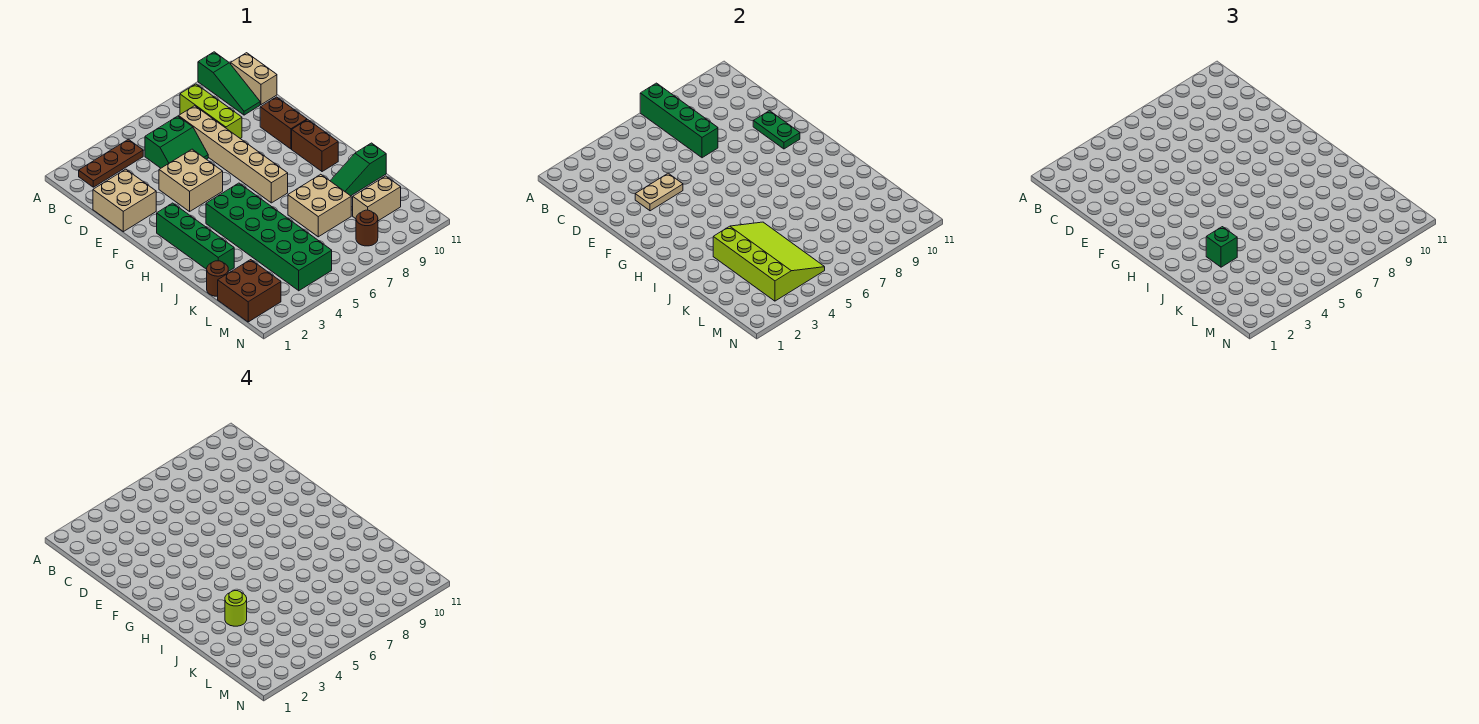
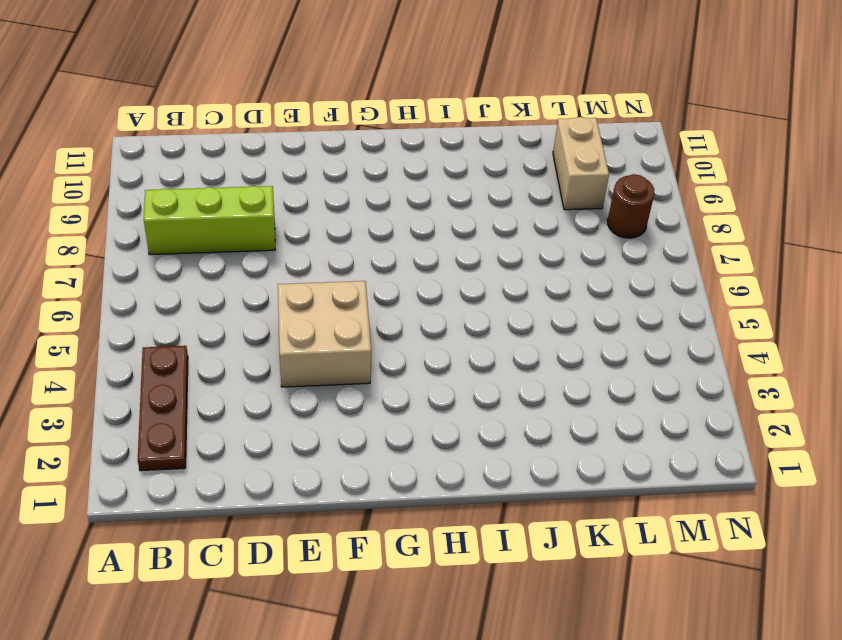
none -> green 1x3 slope [198,52,260,115]
none -> tan 1x2 brick [231,53,277,105]
none -> green 2x2 slope [145,116,208,168]

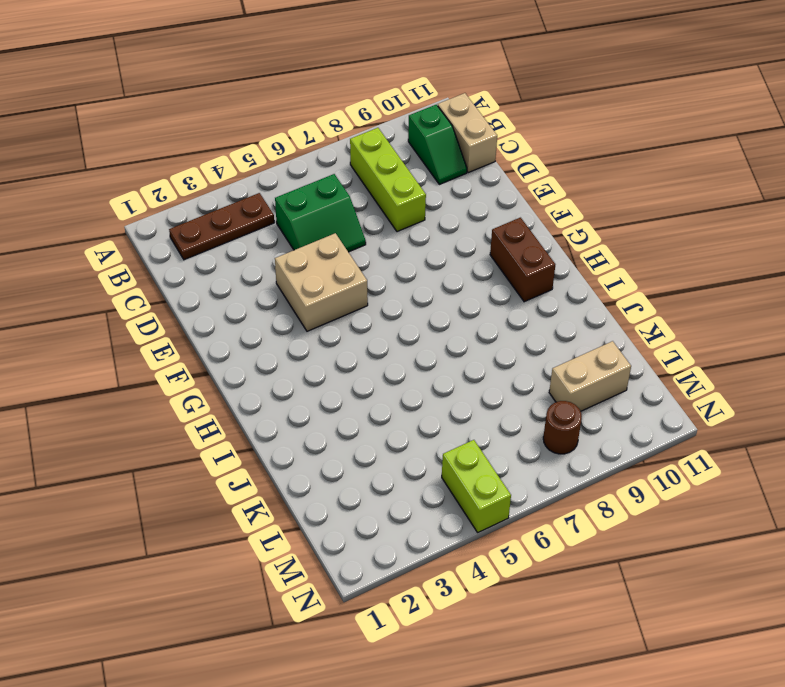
green 1x2 slope [408,105,467,184] -> green 1x3 slope [198,52,260,115]
lime 1x2 brick [442,440,511,532] -> green 2x6 brick [206,183,332,291]
none -> tan 1x6 brick [179,106,288,203]
none -> tan 2x2 brick [93,169,156,232]
none -> brown 1x2 brick [260,97,307,149]

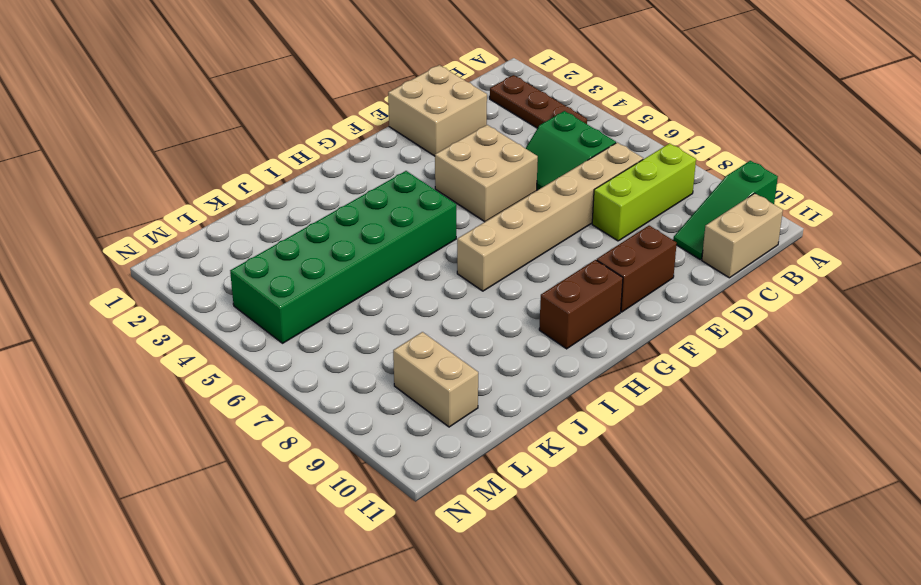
none -> green 1x4 brick [157,203,234,272]
none -> tan 2x2 brick [288,174,351,237]
none -> green 1x3 slope [330,143,386,196]

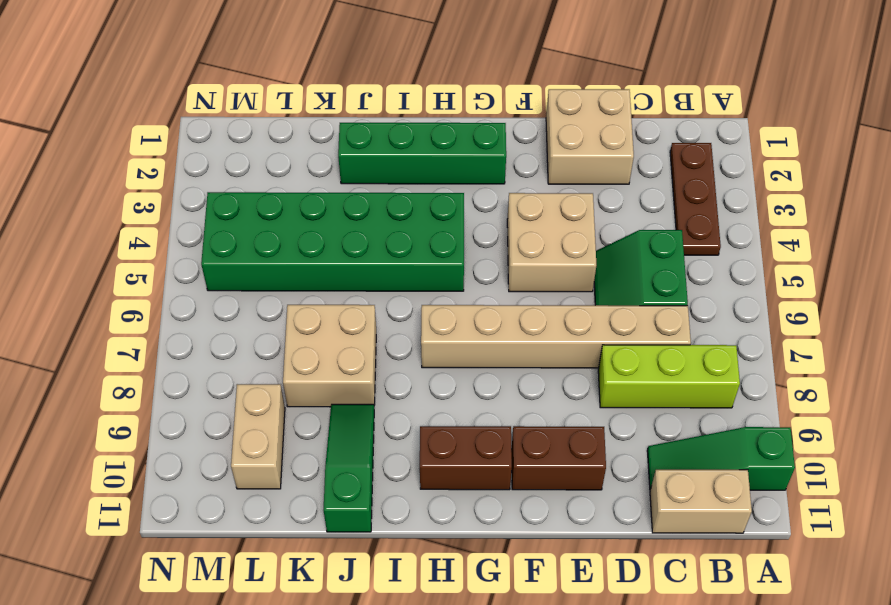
none -> brown 1x1 round brick [207,261,228,296]
none -> brown 2x2 brick [218,260,281,322]
none -> brown 1x1 round brick [356,210,378,246]

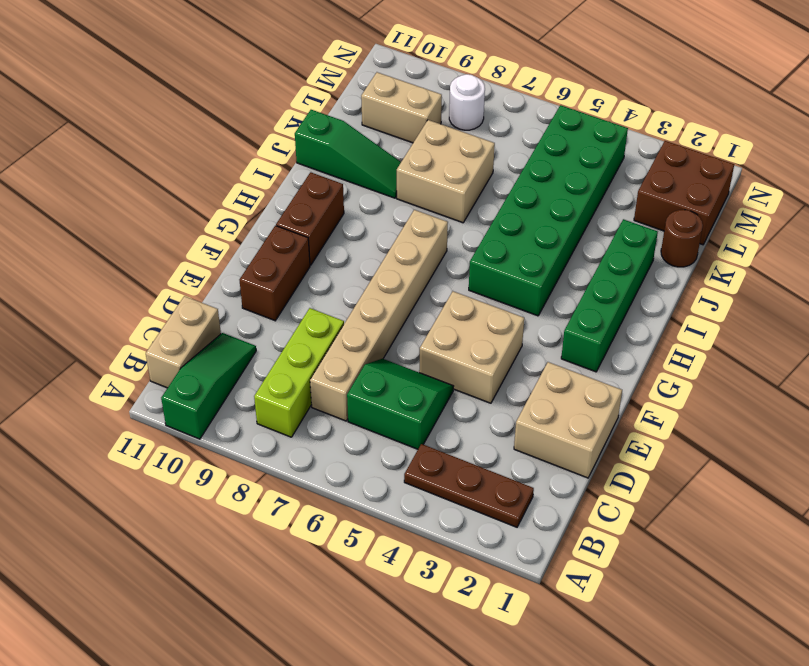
white 1x1 round brick [449,74,485,130] -> brown 1x1 round brick [356,210,378,246]
none -> green 1x4 brick [640,83,718,158]
none -> tan 1x2 plate [635,173,683,211]
none -> green 1x2 plate [753,111,800,149]

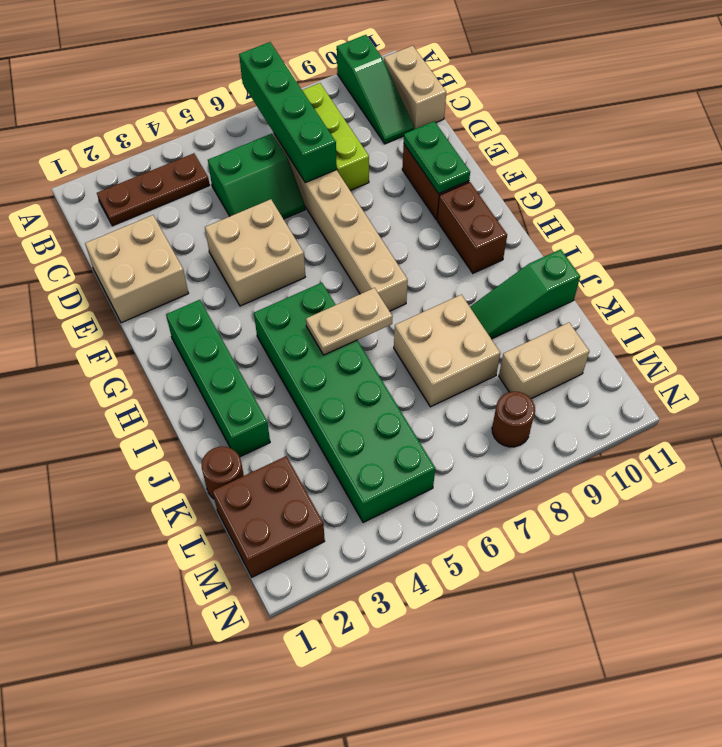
tan 1x2 plate [306,288,393,355] -> tan 1x2 plate moved to [635,173,683,211]
none -> lime 3x4 slope [713,222,825,301]
none -> green 1x1 brick [1206,227,1237,267]
none -> lime 1x1 round brick [225,591,247,626]

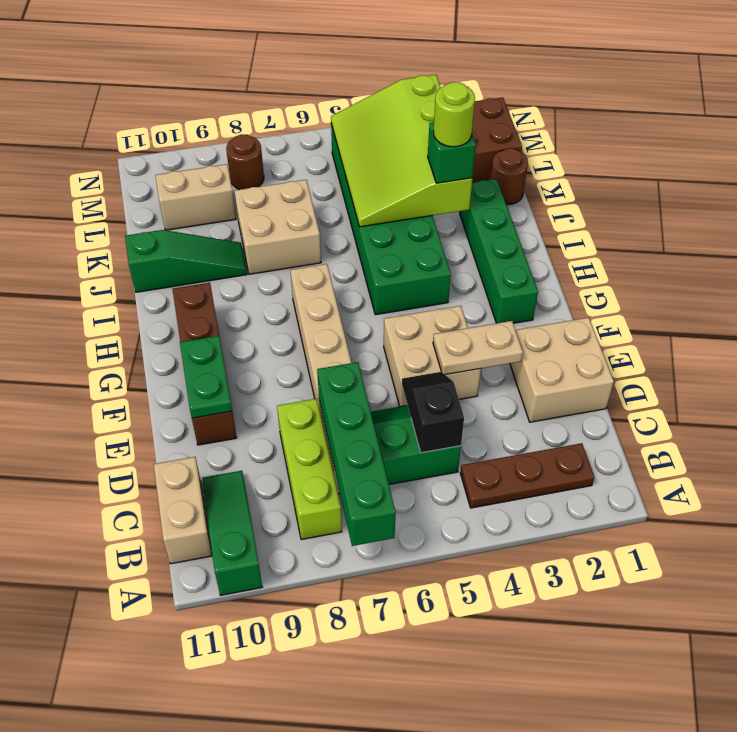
black 1x2 slope [402,372,464,453] -> none

